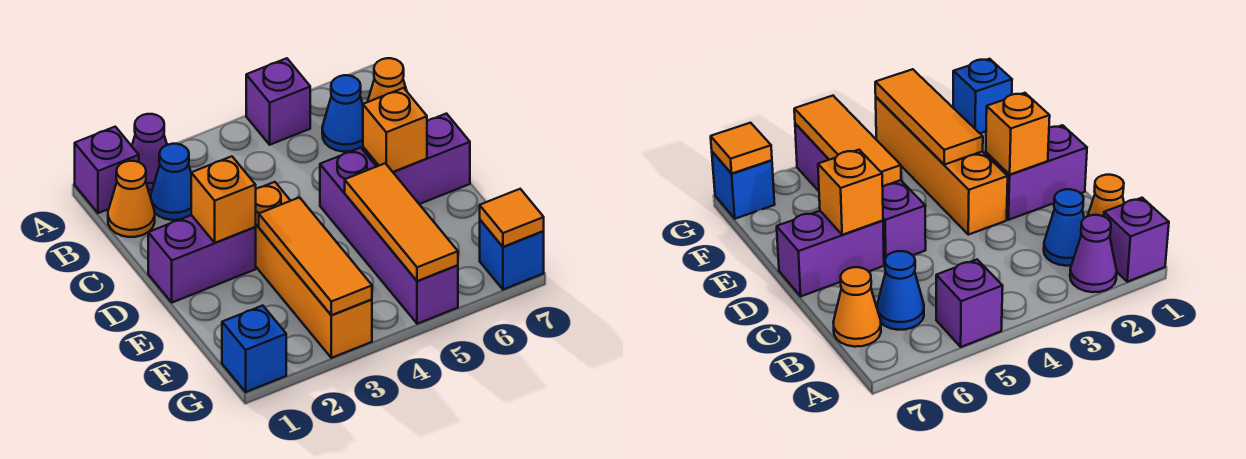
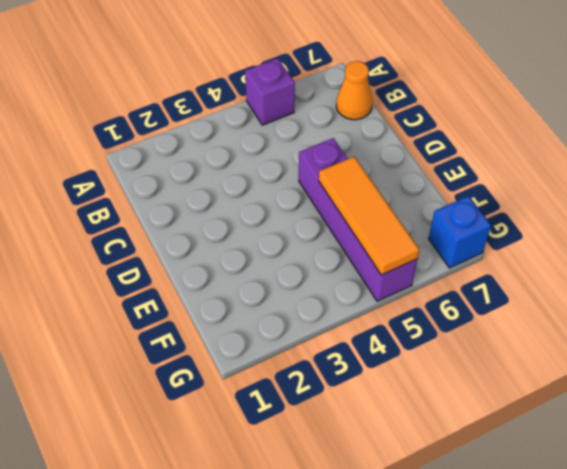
none -> purple 1x1 brick [75,127,139,213]
none -> purple 1x1 cone [132,114,167,190]
none -> orange 1x1 cone [108,161,155,237]

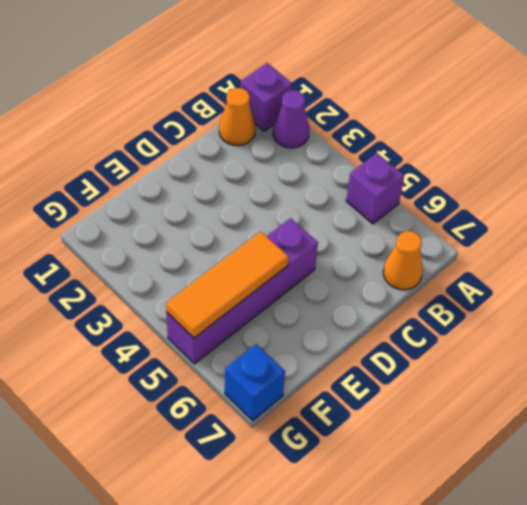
none -> blue 1x1 cone [151,144,191,220]
none -> blue 1x1 cone [322,75,363,152]
none -> purple 1x2 brick [148,215,256,303]

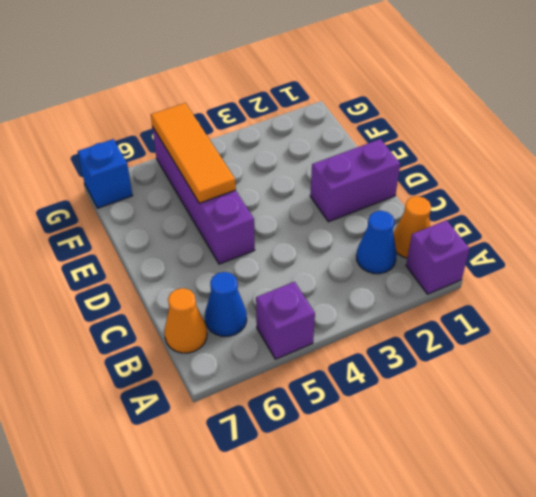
none -> purple 1x1 cone [132,114,167,190]
none -> orange 1x4 brick [256,182,372,358]
none -> purple 1x2 brick [363,114,470,204]

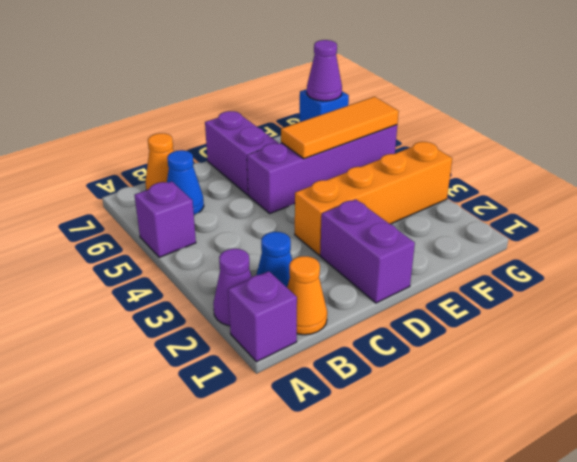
purple 1x1 cone [307,40,342,101] -> orange 1x1 tile [480,189,544,247]
none -> blue 1x1 brick [222,306,286,392]
none -> orange 1x1 brick [191,156,256,243]
none -> orange 1x1 brick [363,88,427,172]

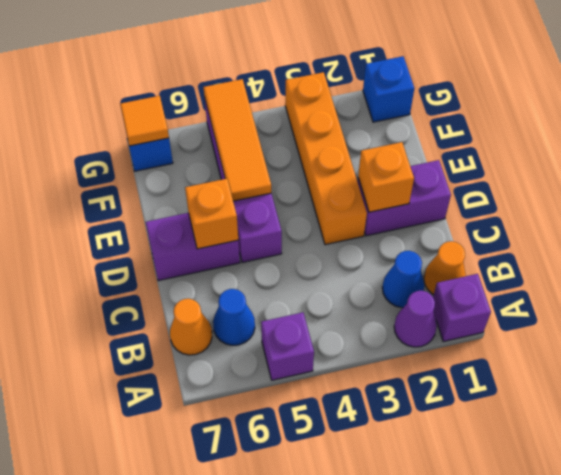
none -> orange 1x3 tile [259,197,372,315]

